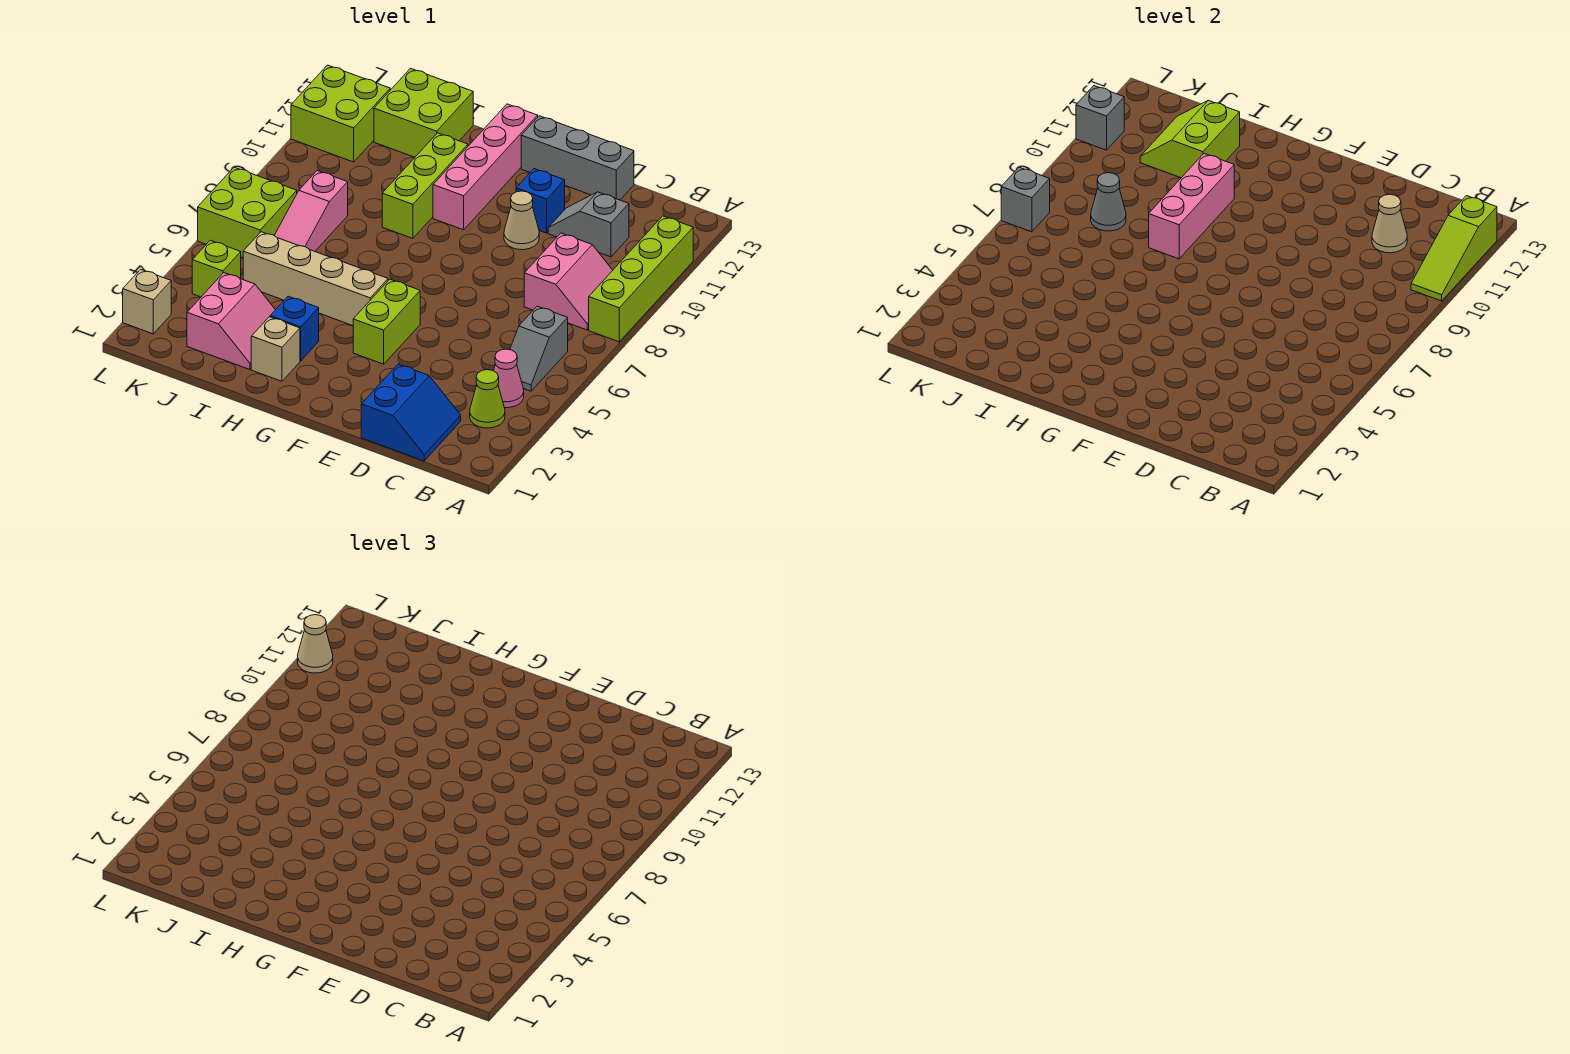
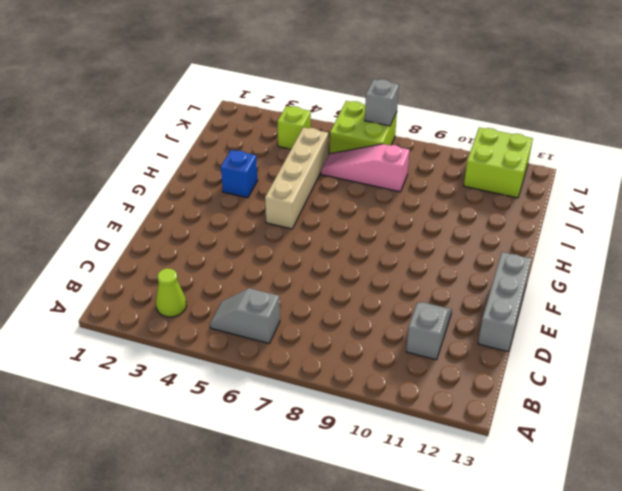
none -> lime 1x4 brick [589,216,693,342]
none -> pink 1x1 cone [494,349,524,408]
none -> pink 2x2 slope [524,233,613,330]
none -> blue 2x2 slope [361,364,461,461]

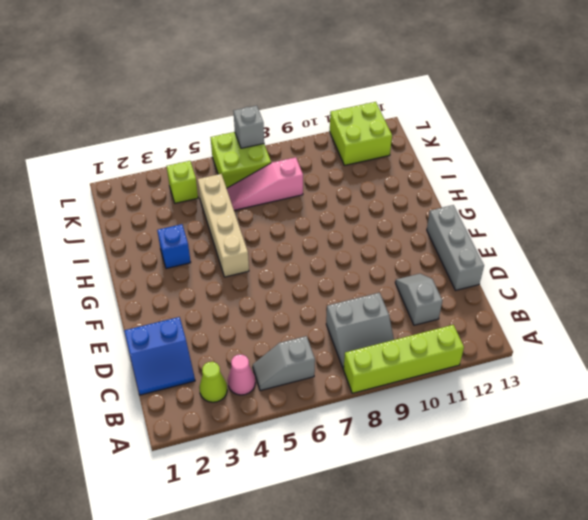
grey 2x2 slope [326,293,394,369] -> pink 2x2 slope [524,233,613,330]
none -> tan 1x1 cone [504,191,539,250]
none -> blue 1x1 brick [516,169,565,233]
none -> lime 1x2 brick [353,279,420,364]
none -> pink 1x4 brick [433,104,538,230]

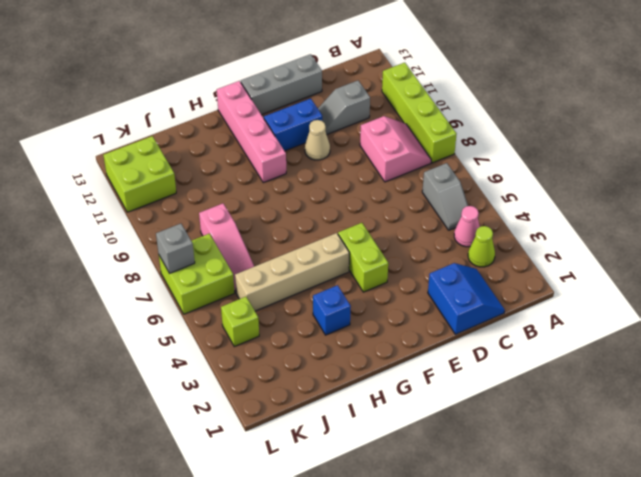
blue 1x2 brick [264,98,322,151] -> blue 1x1 brick [516,169,565,233]
none -> tan 1x1 brick [251,317,300,381]
none -> lime 1x3 brick [382,133,468,238]
none -> pink 2x2 slope [187,273,275,370]
none -> lime 2x2 brick [374,68,473,157]

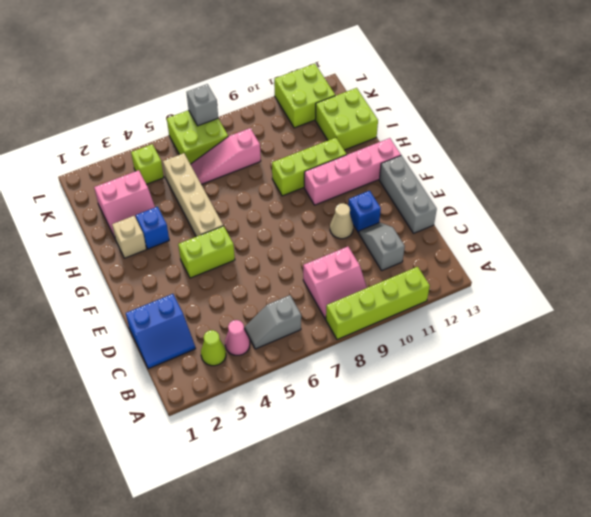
none -> tan 1x1 brick [123,269,171,334]
none -> lime 1x3 slope [1411,196,1497,301]
none -> tan 1x1 cone [1372,194,1407,253]
none -> pink 1x3 brick [1149,154,1234,259]

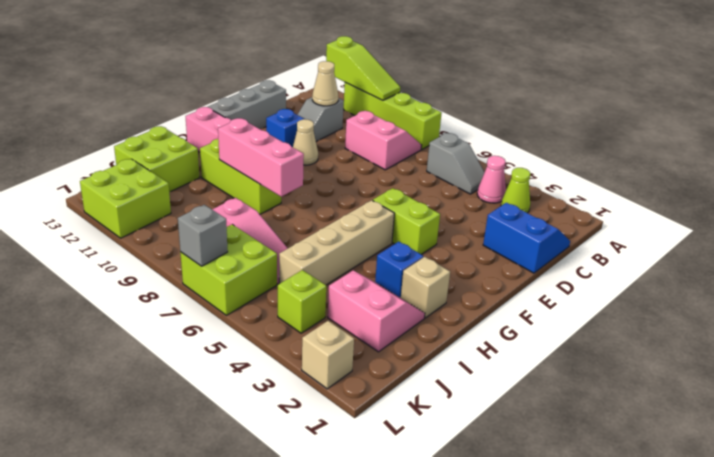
none -> lime 2x2 slope [1140,100,1240,178]
none -> grey 1x1 cone [1091,173,1126,231]
none -> grey 1x1 brick [1076,86,1124,150]
none -> tan 1x1 cone [298,615,333,673]

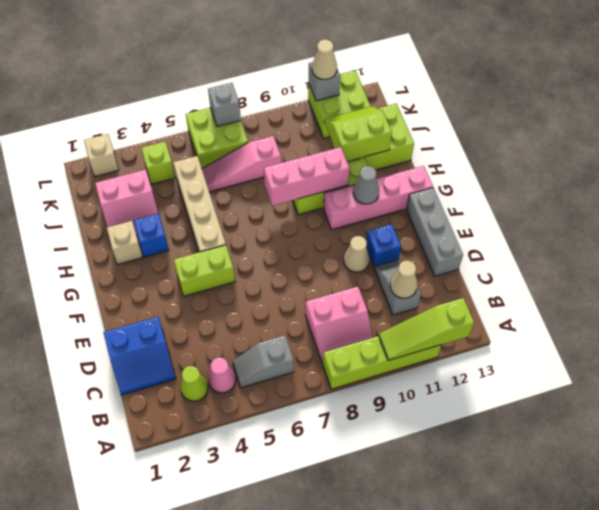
grey 1x1 cone [353,166,379,204] -> grey 1x1 cone moved to [1091,173,1126,231]

